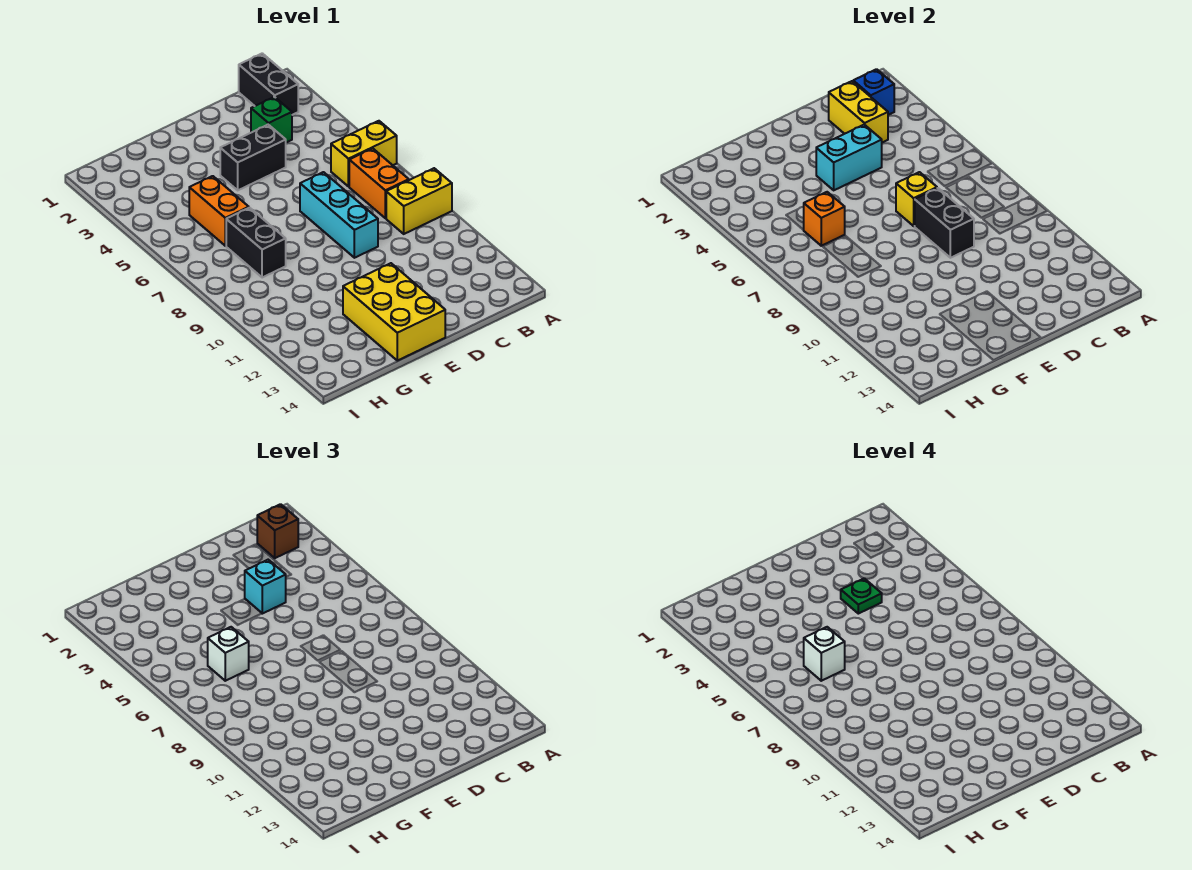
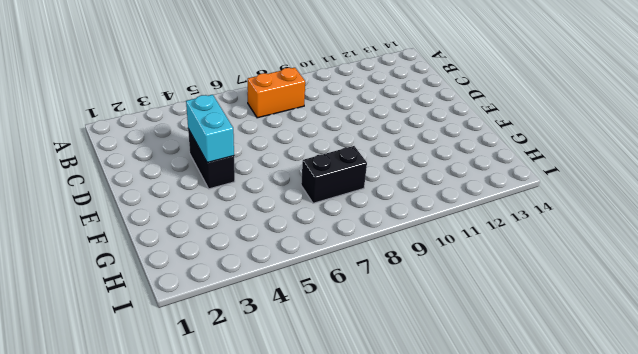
none -> yellow 1x2 brick [331,121,397,187]
none -> yellow 1x2 brick [386,168,452,234]
none -> black 1x2 brick [239,53,298,115]

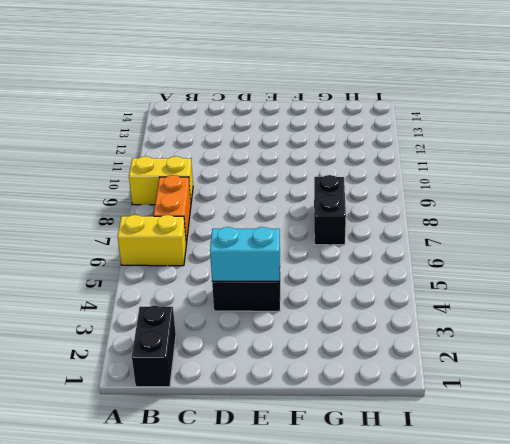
none -> green 1x1 brick [251,97,292,142]
none -> cyan 1x3 brick [300,172,378,258]
none -> yellow 2x3 brick [343,263,445,361]

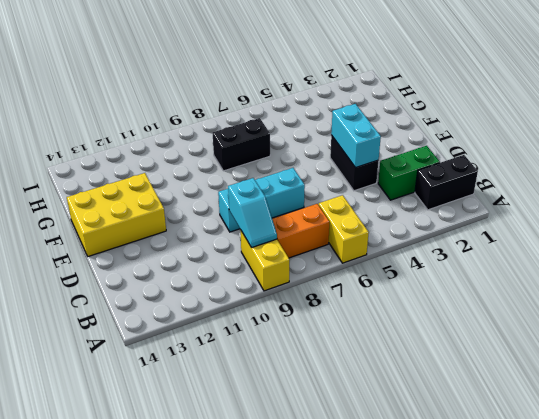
cyan 1x2 slope [228,178,277,247] -> none
green 1x2 brick [378,146,440,200] -> green 1x1 brick [251,97,292,142]
none -> orange 1x2 brick [189,176,249,246]
none -> blue 1x1 brick [853,69,894,115]
none -> yellow 1x2 brick [829,81,888,142]

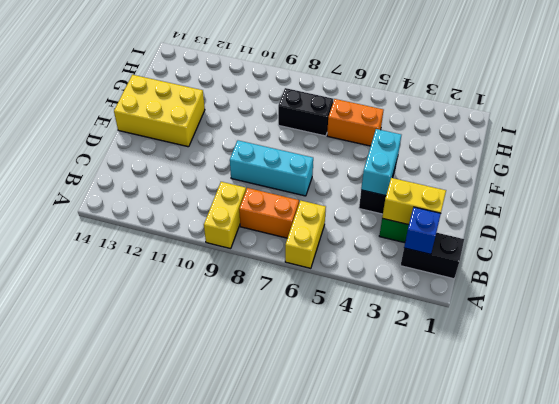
none -> yellow 1x1 brick [896,172,937,226]
none -> black 1x2 brick [914,188,974,258]
none -> orange 1x1 brick [804,192,845,246]

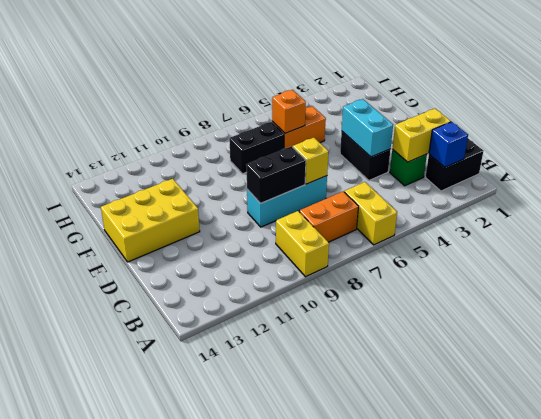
none -> brown 1x1 brick [257,504,298,558]
none -> cyan 1x1 brick [245,560,286,614]
none -> white 1x1 brick [208,627,249,681]

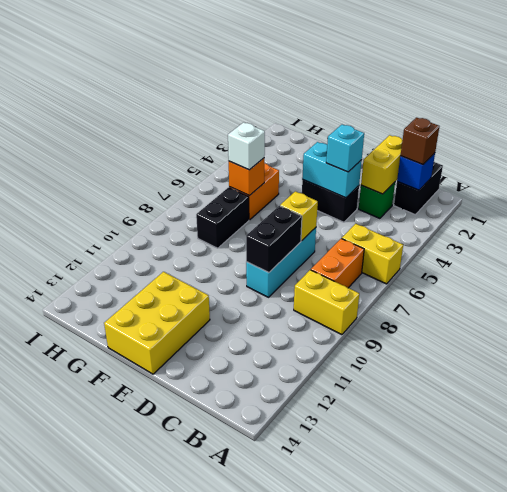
none -> green 1x1 plate [841,578,882,614]
none -> white 1x1 brick [804,627,845,681]

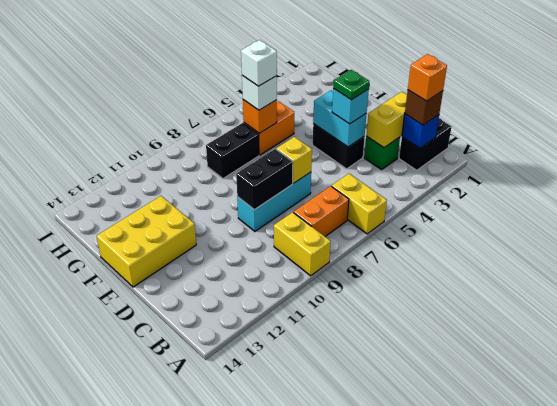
orange 1x1 brick [408,54,447,101] -> none

